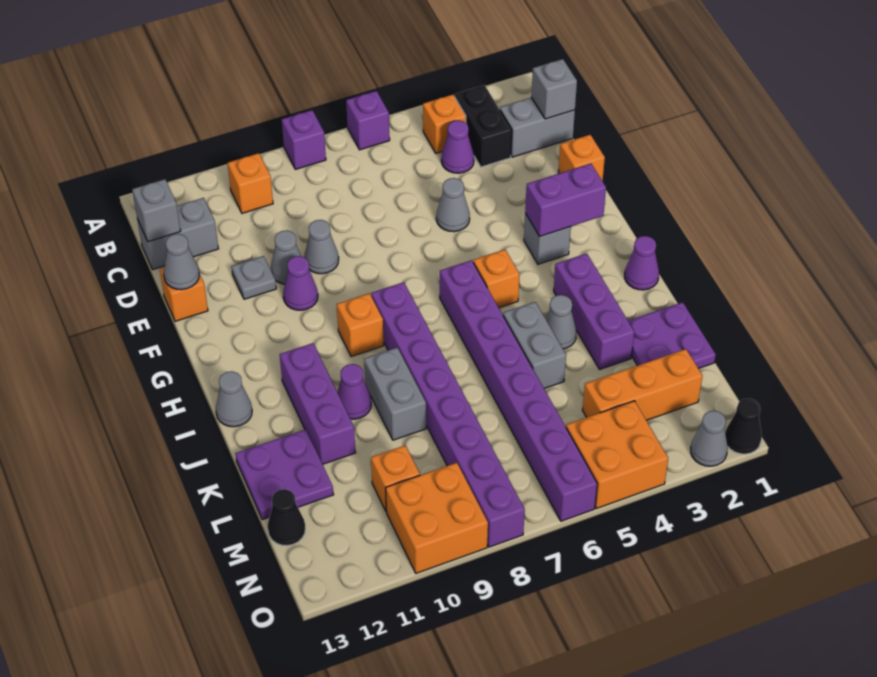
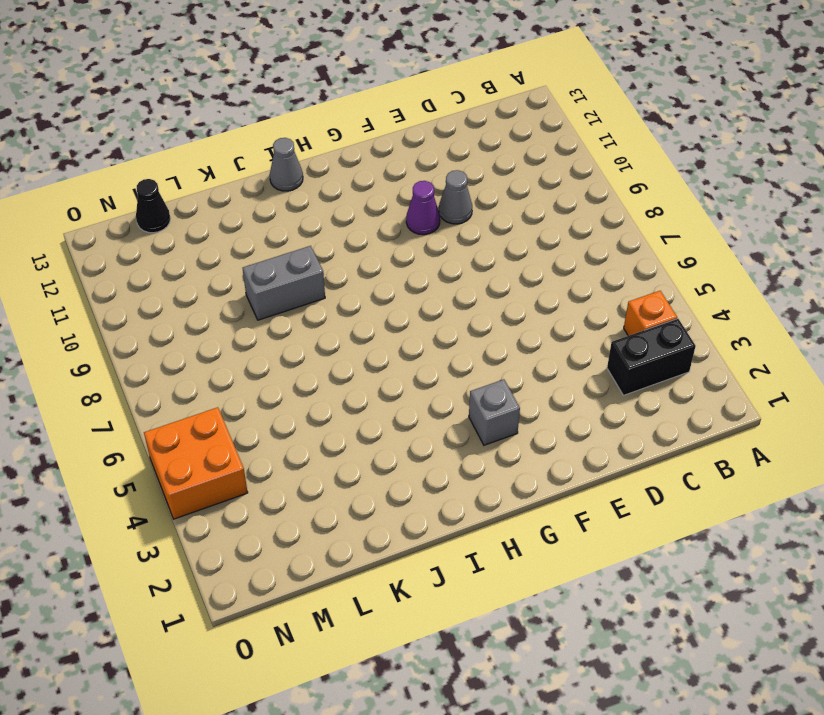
none -> purple 1x1 brick [346,91,390,150]
none -> purple 1x1 brick [282,110,326,169]
none -> orange 1x1 brick [228,153,273,213]
none -> grey 1x2 brick [500,98,575,157]

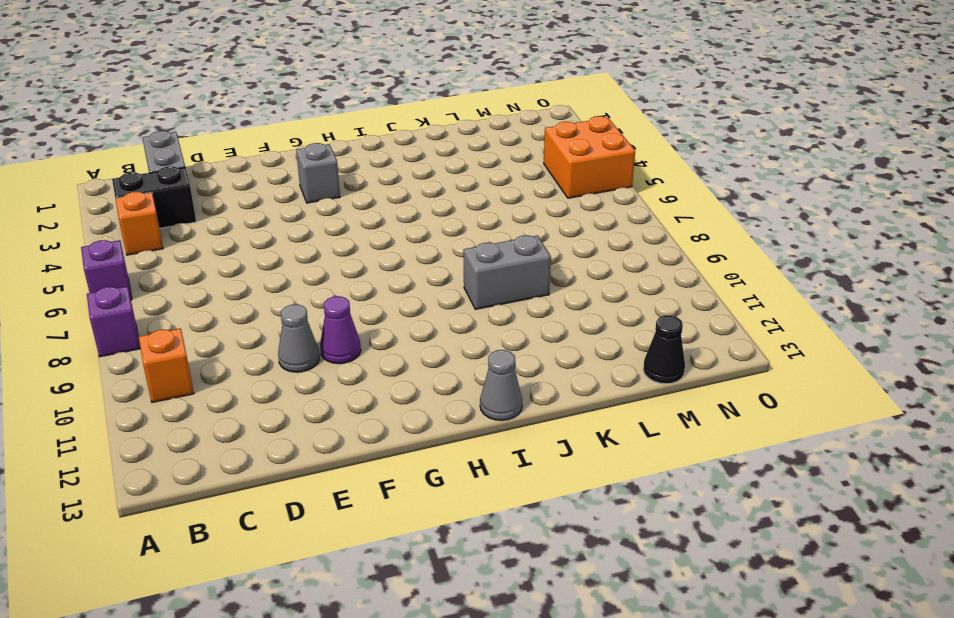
none -> purple 1x1 cone [441,120,474,173]
none -> grey 1x2 brick [137,198,218,270]
none -> orange 1x1 brick [558,135,605,181]
none -> grey 1x1 cone [436,178,470,232]

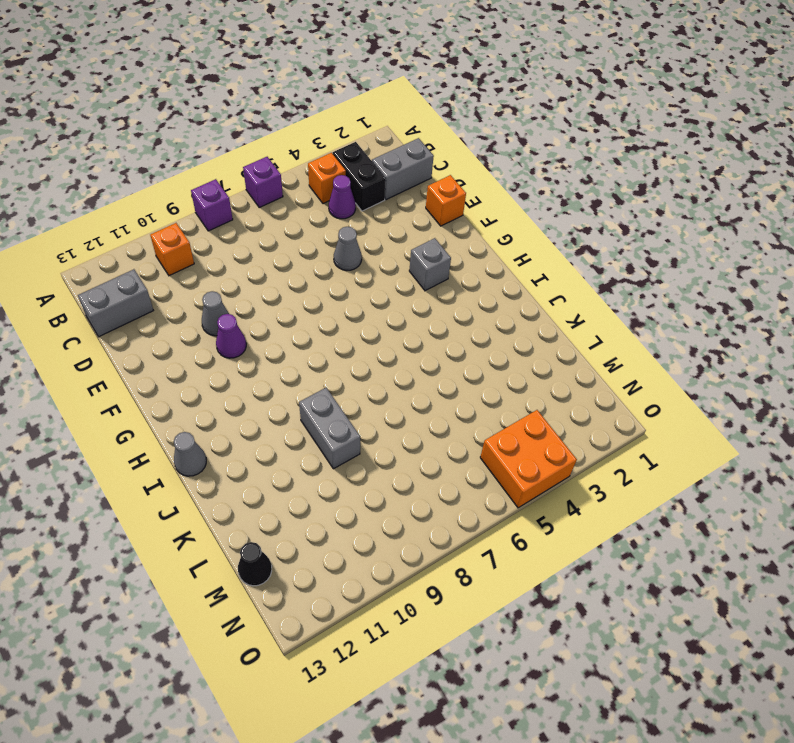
none -> grey 1x1 cone [304,220,339,274]
none -> grey 1x1 plate [232,256,276,299]
none -> orange 1x1 brick [160,268,208,321]
none -> orange 1x1 brick [473,250,520,308]

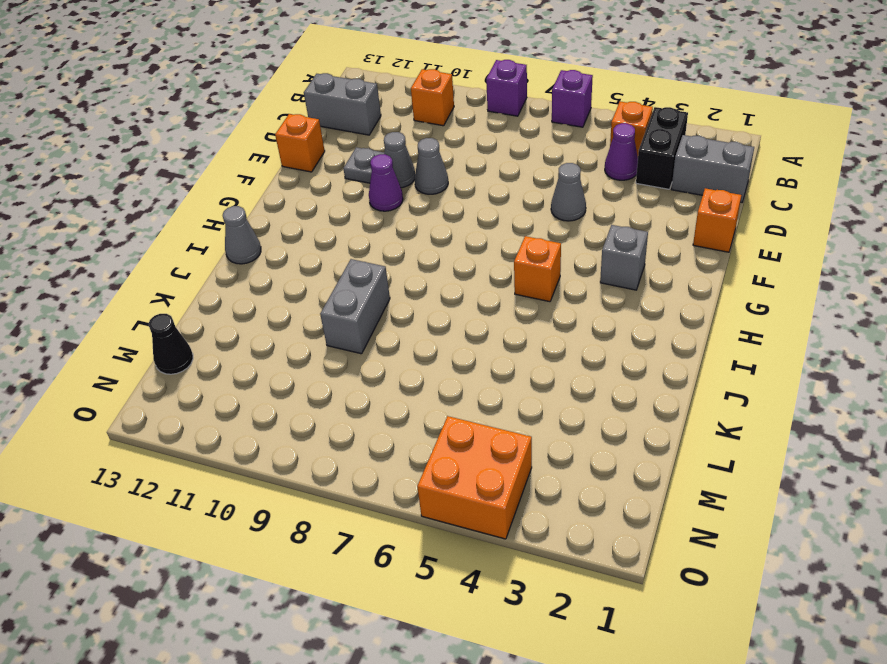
none -> purple 1x8 brick [440,260,597,521]
none -> purple 1x8 brick [371,282,525,547]
none -> orange 1x1 brick [337,293,384,357]
none -> purple 1x1 cone [625,236,659,290]

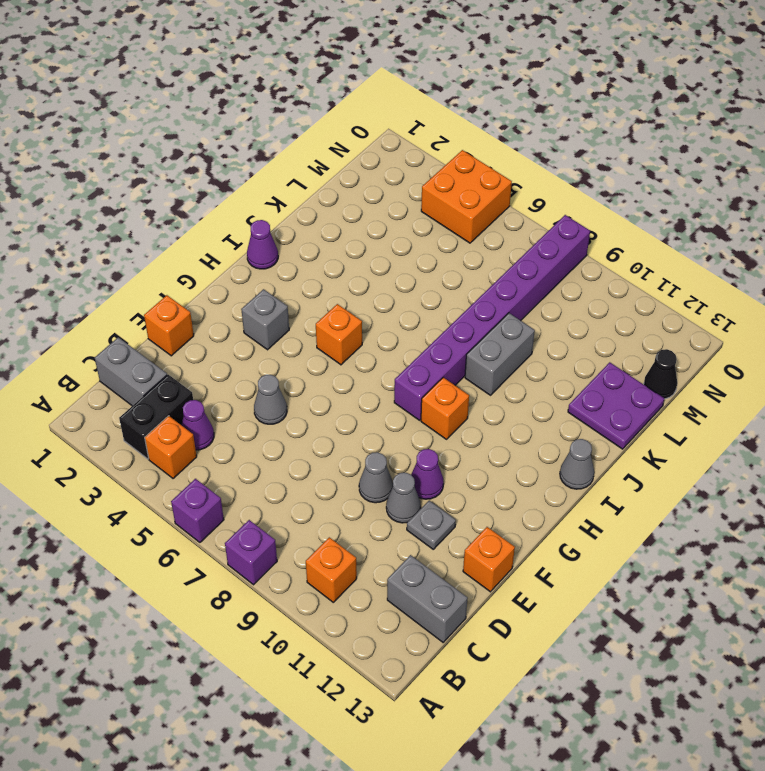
none -> purple 1x8 brick [440,260,597,521]
none -> purple 1x3 brick [554,254,634,369]
none -> purple 1x3 brick [280,343,355,464]
none -> grey 1x1 cone [546,295,576,349]

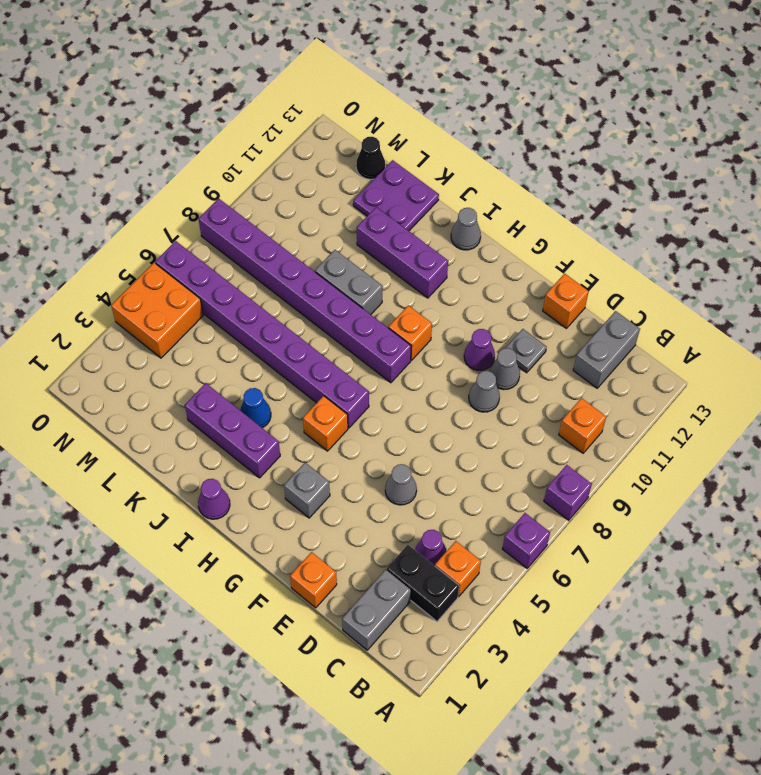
blue 1x1 cone [240,388,271,428] -> grey 1x1 cone [546,295,576,349]
none -> grey 1x2 brick [503,302,566,388]
none -> purple 1x1 cone [337,364,371,419]
none -> purple 2x2 plate [628,302,716,369]
none -> orange 1x3 brick [582,349,702,420]

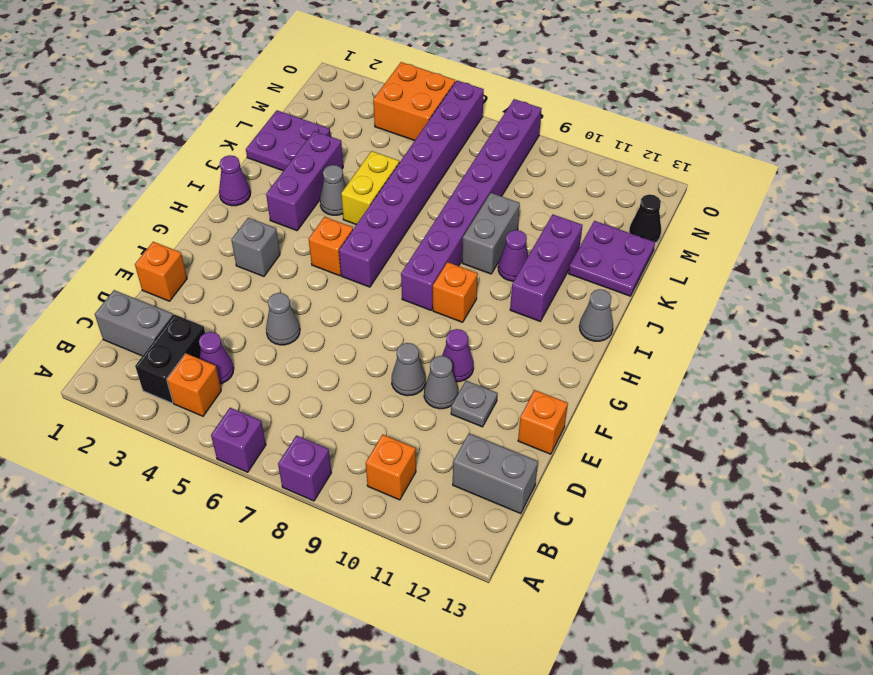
yellow 1x2 brick [341,151,399,225] -> grey 1x2 brick [503,302,566,388]
none -> orange 1x3 brick [582,349,702,420]
none -> orange 1x1 brick [371,445,420,511]
none -> orange 2x2 brick [386,463,488,573]
none -> black 1x1 cone [725,399,762,454]

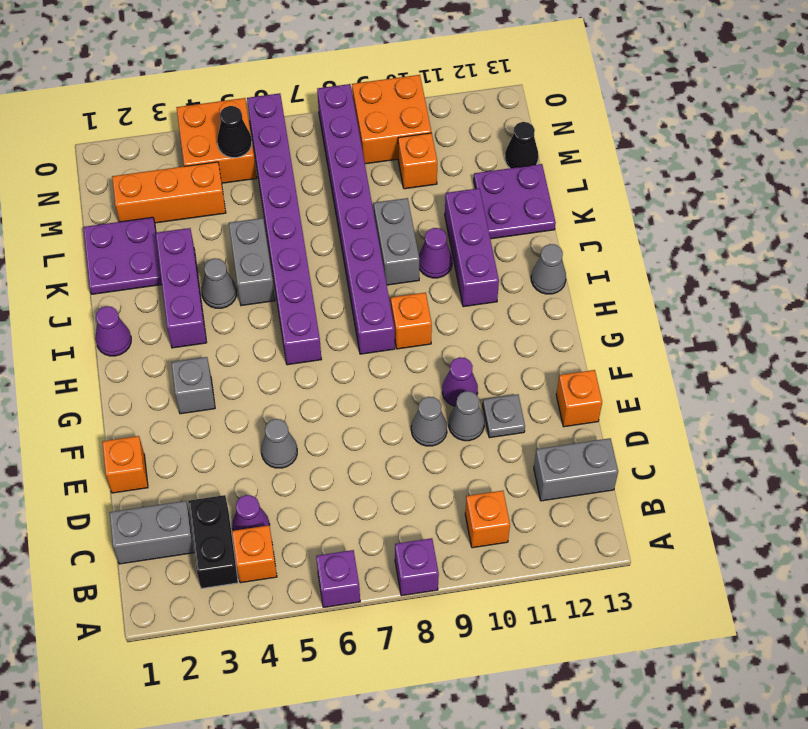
black 1x1 cone [217,106,252,158] -> black 1x1 cone moved to [725,399,762,454]
none -> orange 1x1 brick [473,250,520,308]
none -> grey 1x1 cone [691,411,728,466]
none -> grey 1x1 brick [531,59,577,119]
none -> grey 1x1 brick [132,179,180,242]

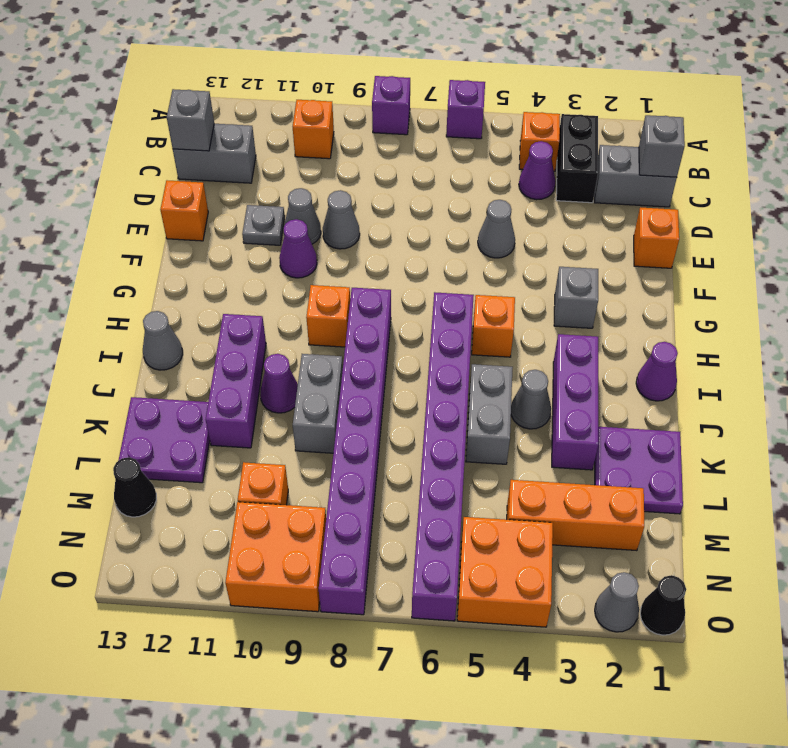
none -> grey 1x1 cone [164,234,199,290]
none -> purple 1x2 brick [525,164,606,237]

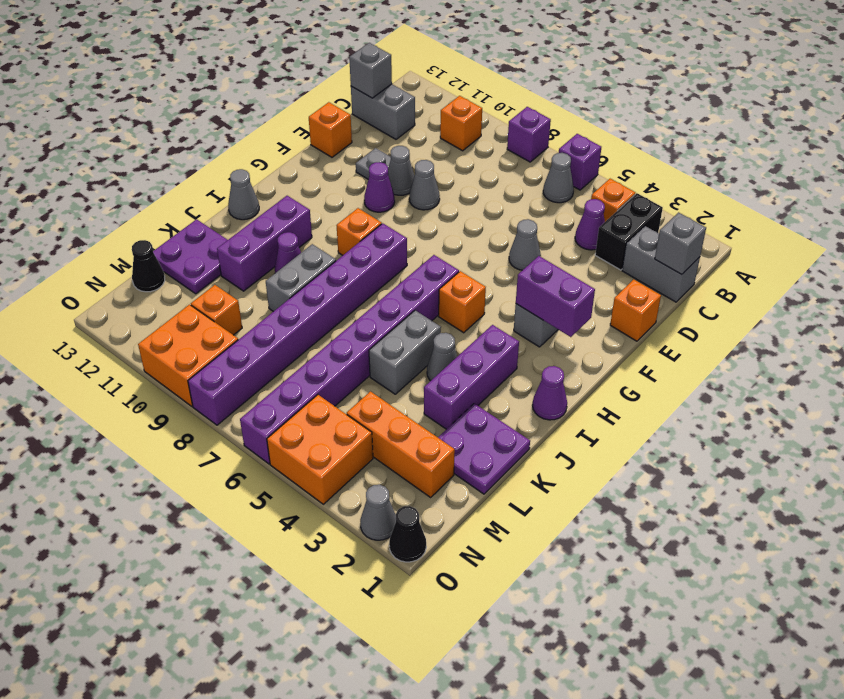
grey 1x1 cone [543,153,574,203] -> grey 1x1 cone moved to [164,234,199,290]

